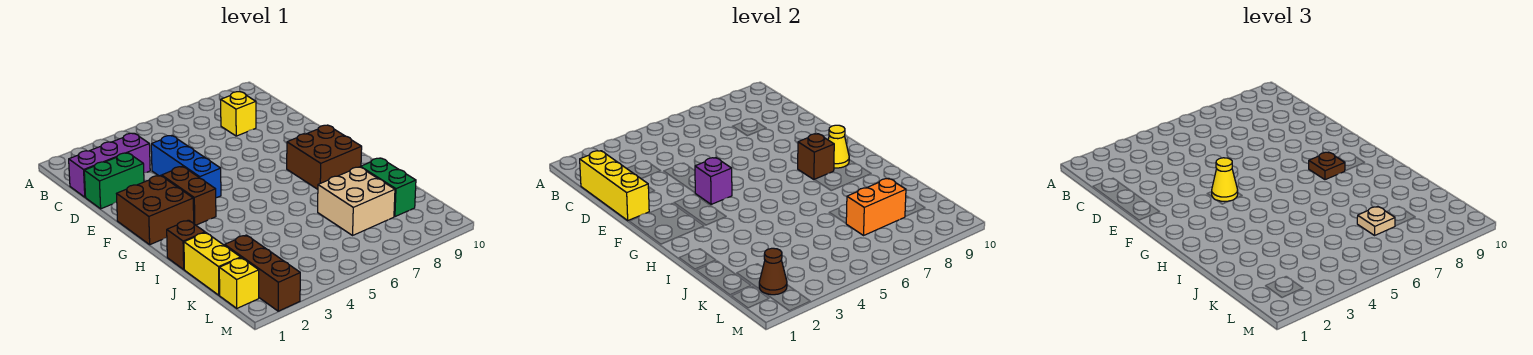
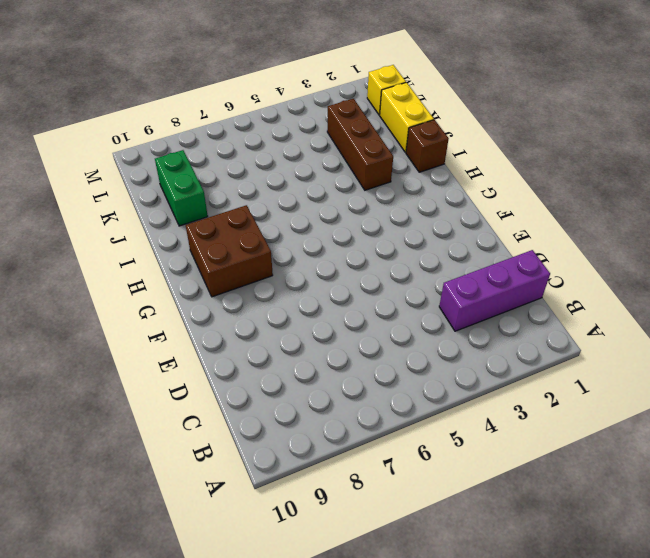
brown 1x3 brick [327,99,393,190] -> brown 1x3 brick moved to [225,235,300,311]
none -> yellow 1x1 brick [221,92,256,136]
none -> green 1x2 brick [84,153,144,209]
none -> blue 1x3 brick [151,136,221,198]

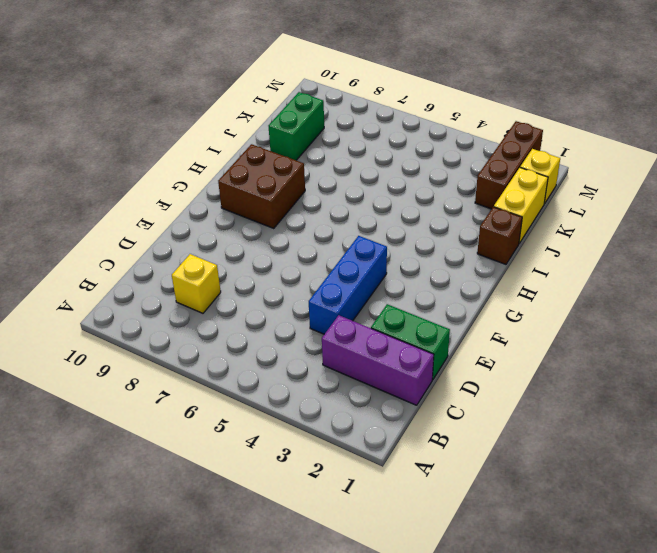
none -> brown 2x2 brick [117,176,194,245]
none -> brown 1x2 brick [162,166,216,225]
none -> tan 2x2 brick [318,167,395,235]

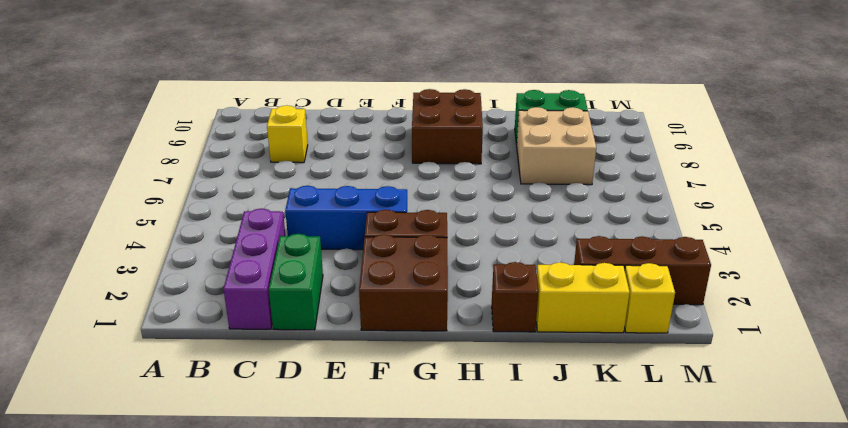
none -> yellow 1x3 brick [580,151,649,220]
none -> purple 1x1 brick [695,158,732,204]
none -> brown 1x1 brick [798,134,834,180]

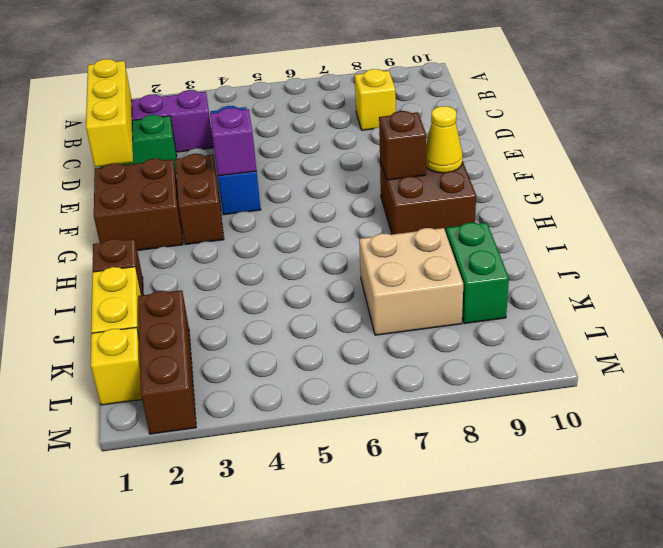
none -> orange 1x2 brick [846,178,906,235]
none -> brown 1x1 cone [759,248,787,295]
none -> yellow 1x1 cone [1212,158,1238,201]

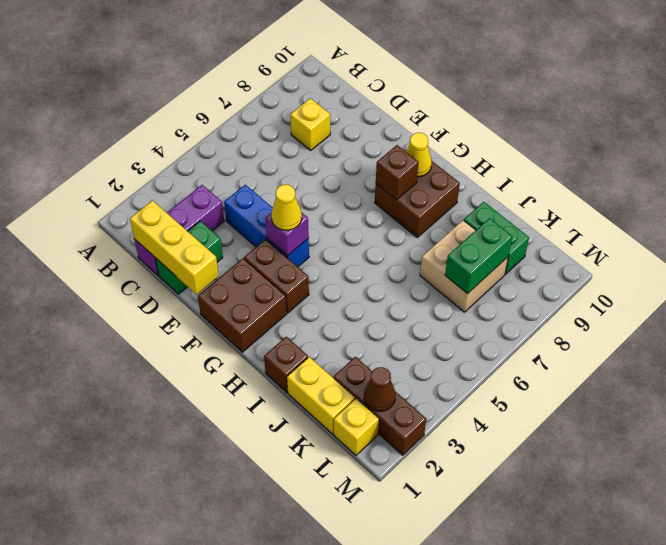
green 1x2 brick [445,218,512,294] -> orange 1x2 brick [846,178,906,235]
none -> brown 1x1 plate [1309,152,1345,180]
none -> tan 1x1 plate [1357,206,1395,235]

